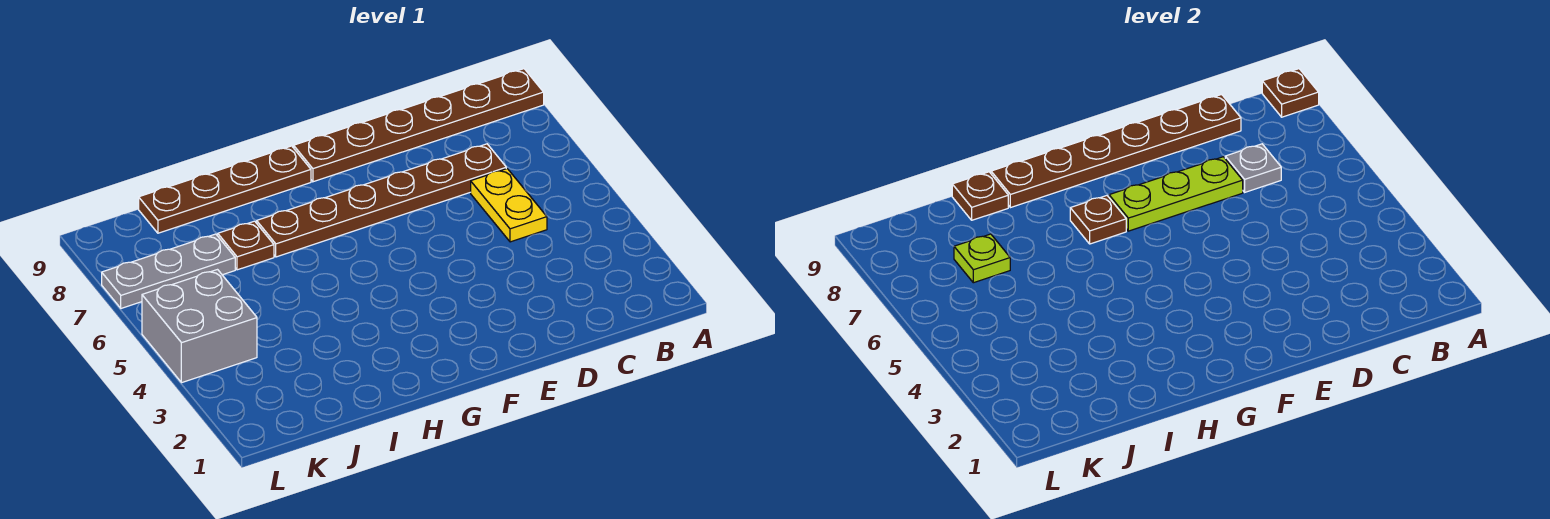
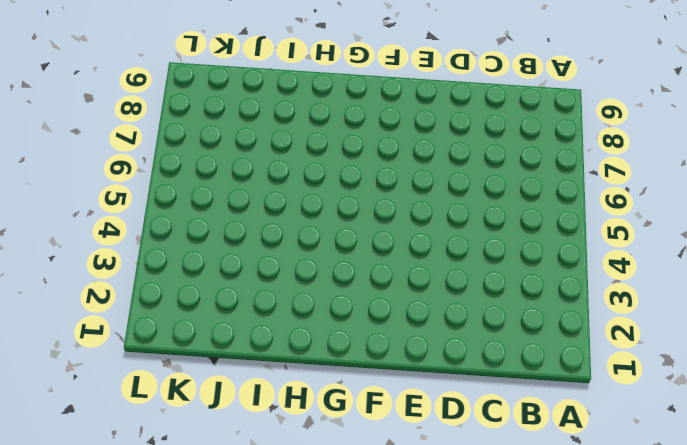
none -> brown 1x6 plate [294,69,544,182]
none -> yellow 1x2 plate [471,169,547,242]
none -> brown 1x6 plate [257,144,506,257]

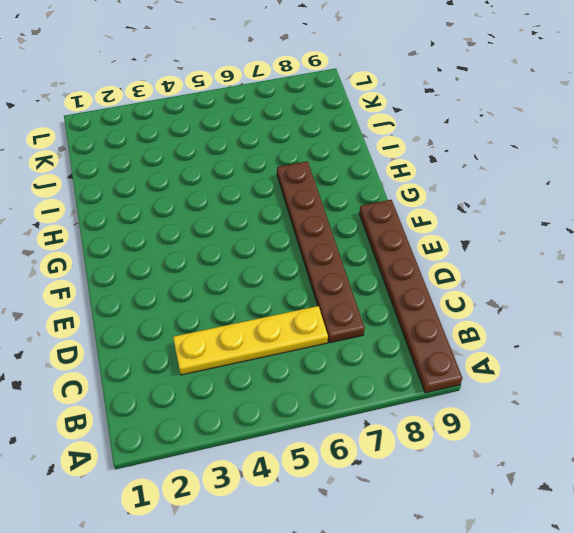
yellow 1x4 plate [173,306,328,375] -> yellow 1x2 plate [471,169,547,242]
none -> brown 1x4 plate [139,146,311,233]
none -> brown 1x1 plate [218,221,274,270]
none -> grey 1x3 plate [102,234,235,308]

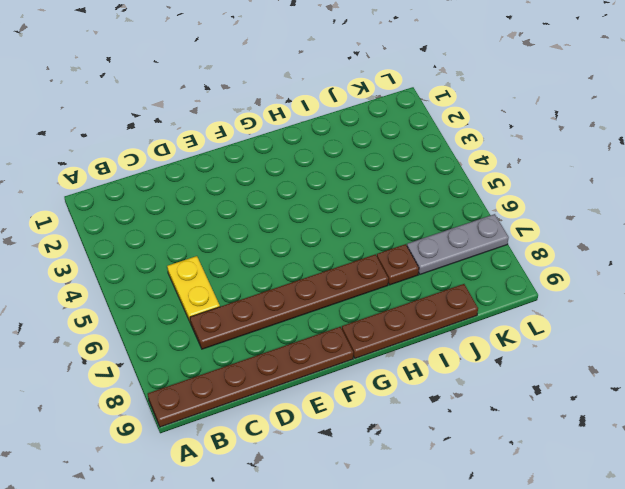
none -> grey 2x2 brick [142,270,257,383]
none -> brown 1x1 plate [1262,69,1319,117]
none -> grey 1x1 plate [1225,144,1281,192]

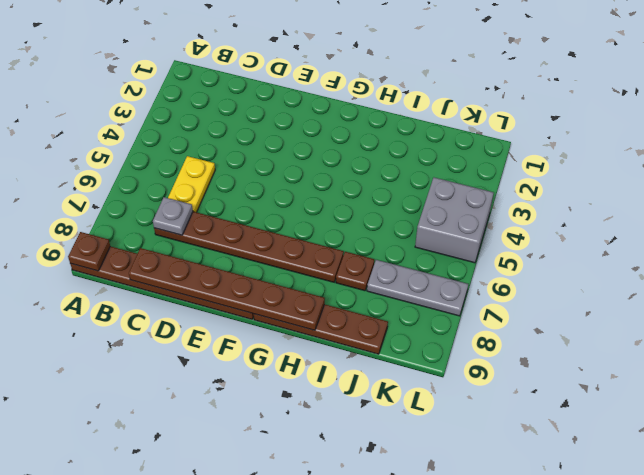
none -> lime 1x3 plate [1109,157,1243,231]
none -> brown 1x1 plate [1070,196,1126,244]
none -> brown 1x1 plate [952,172,1008,220]

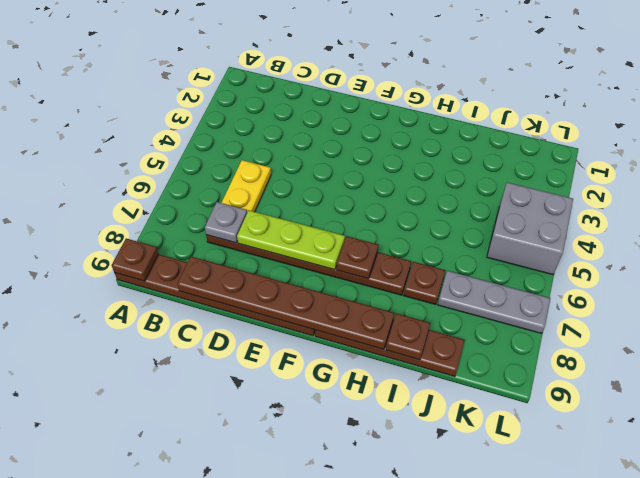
none -> lime 1x1 plate [954,234,1010,283]

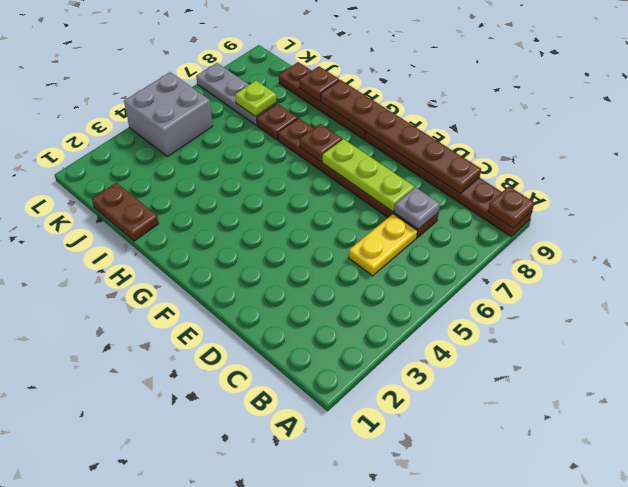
brown 1x2 plate [92,183,159,241] -> none

